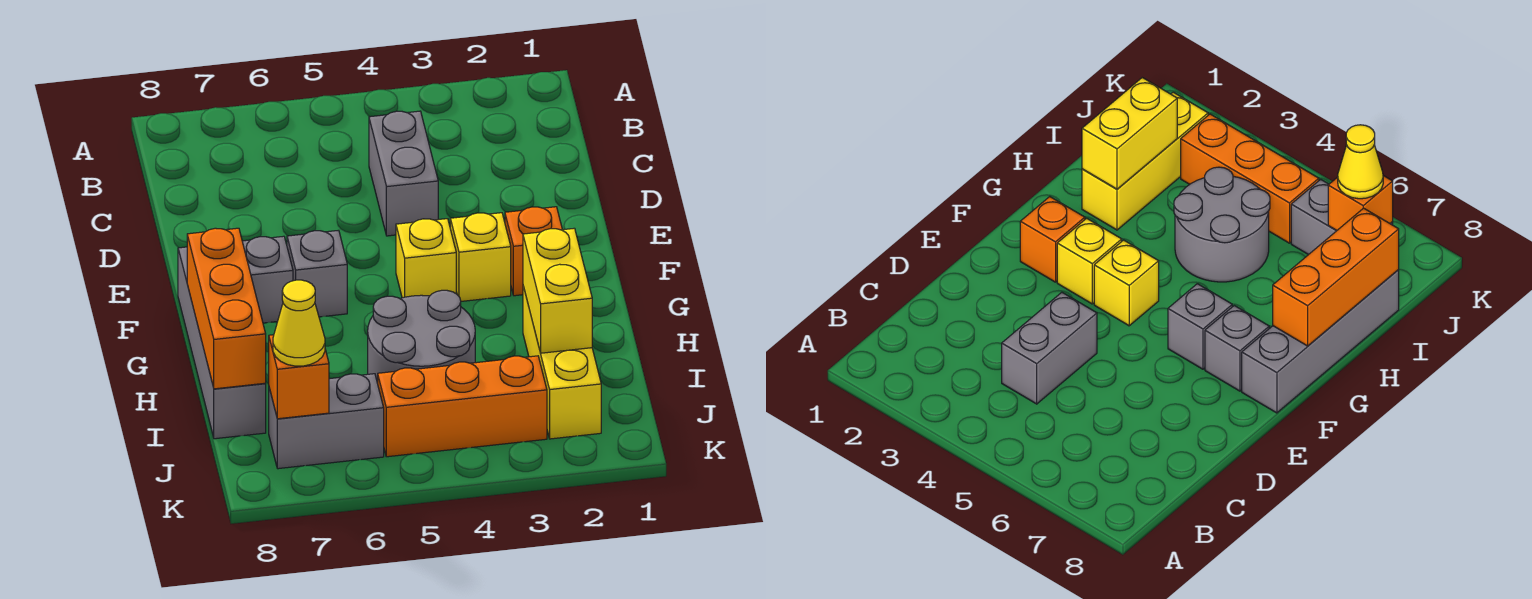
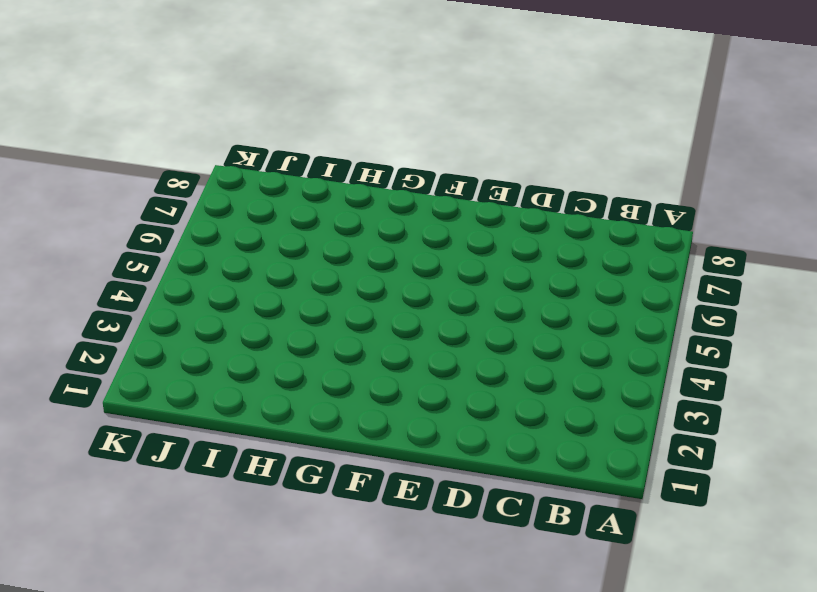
none -> grey 1x2 brick [369,111,438,236]
none -> orange 1x1 brick [505,207,562,296]
none -> yellow 1x1 brick [450,213,511,301]

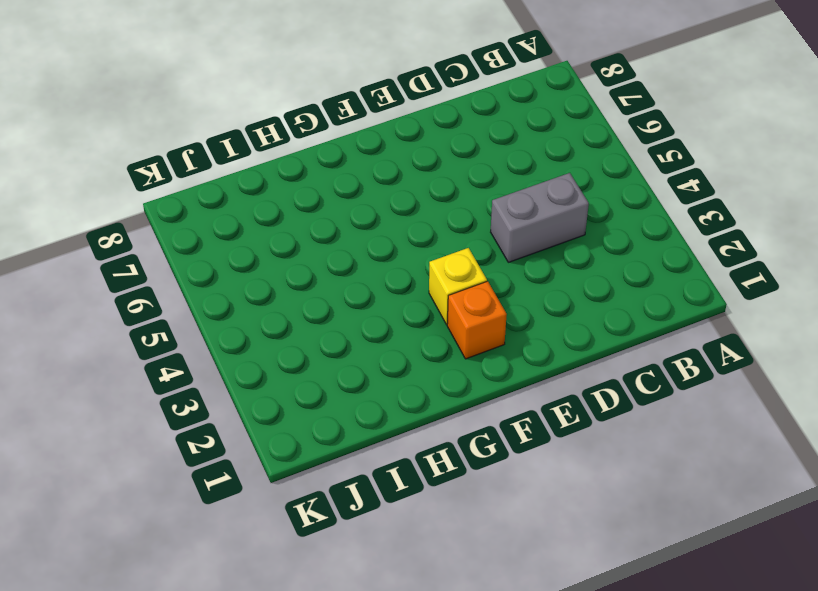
none -> yellow 1x1 brick [396,219,456,298]
none -> grey 1x1 brick [287,230,347,317]
none -> grey 1x1 brick [242,236,293,323]

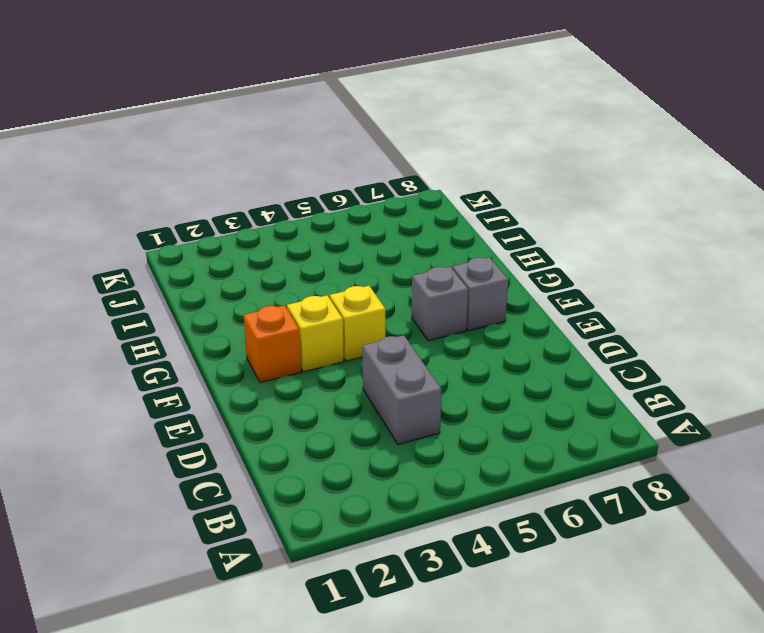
none -> grey 1x4 brick [178,247,266,439]
none -> yellow 1x3 brick [523,286,601,439]
none -> grey 2x2 round brick [368,290,475,383]

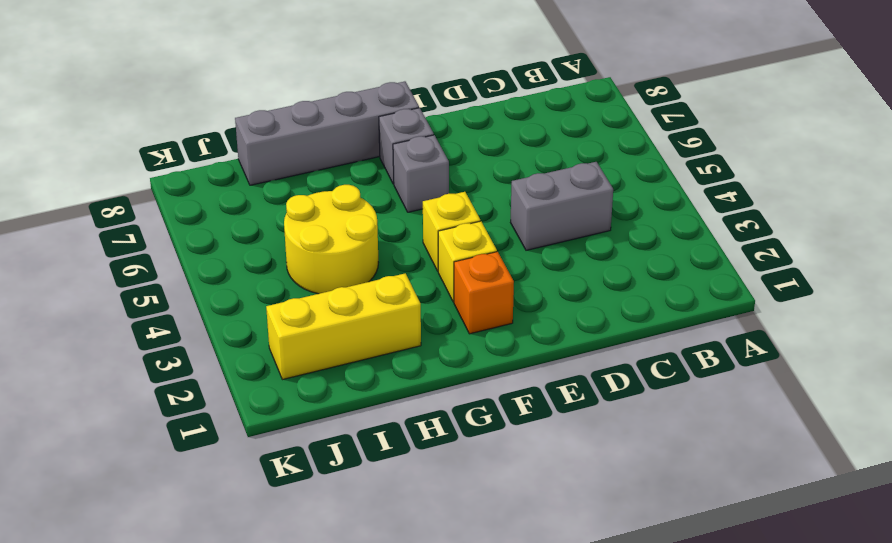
yellow 2x2 round brick [284,185,378,294] -> grey 2x2 round brick [368,290,475,383]
none -> orange 1x3 brick [378,356,547,457]
none -> grey 1x2 brick [269,374,384,469]
none -> orange 1x3 brick [187,228,266,389]

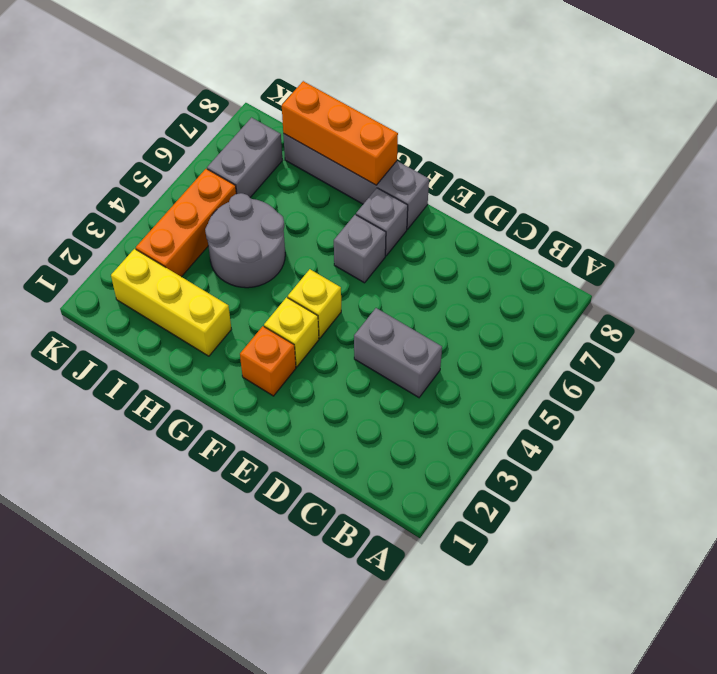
none -> yellow 1x2 brick [523,228,592,353]
none -> orange 1x1 brick [269,335,329,419]
none -> yellow 1x1 cone [273,280,325,366]

